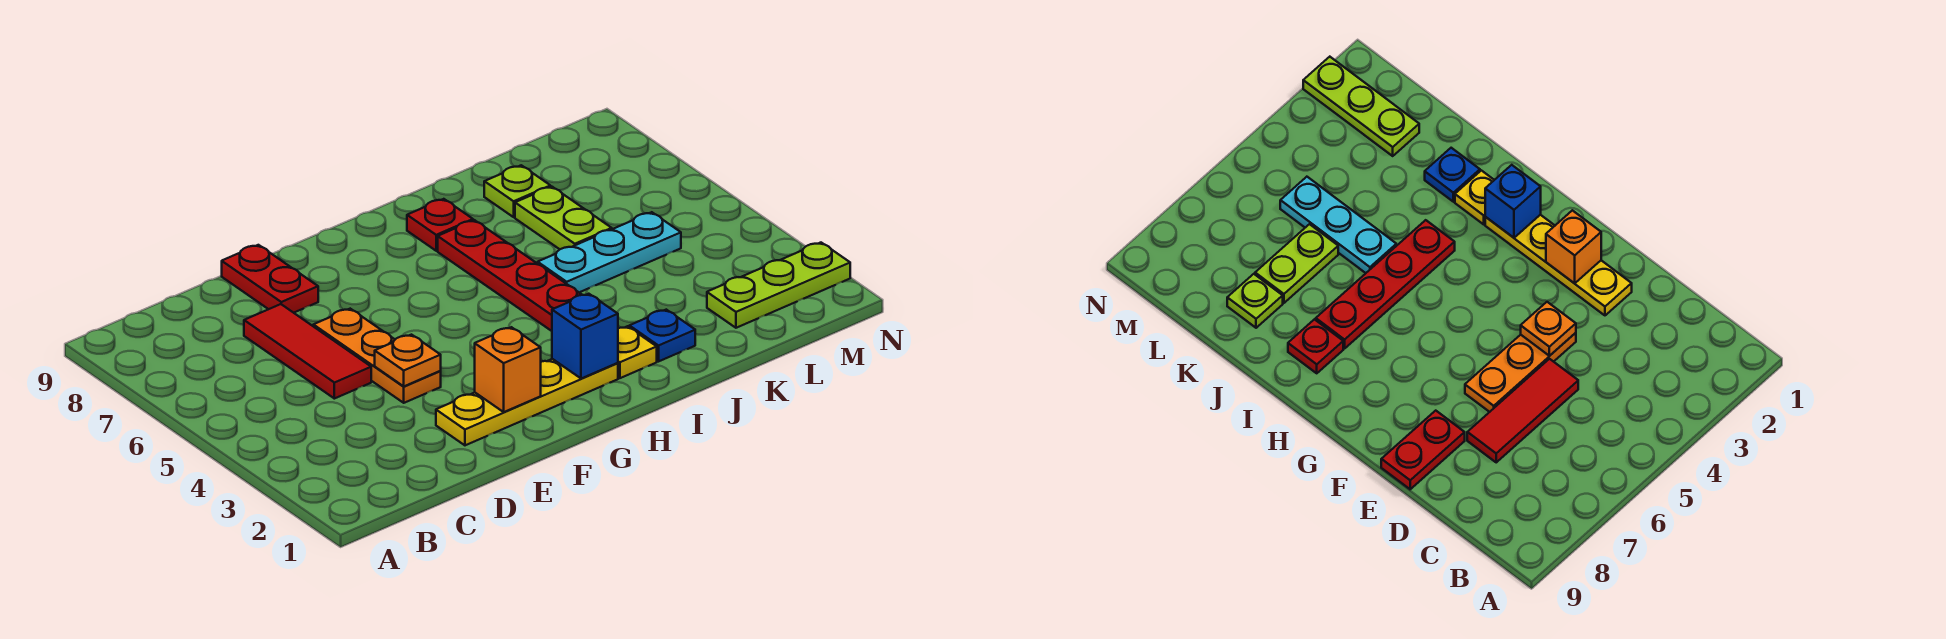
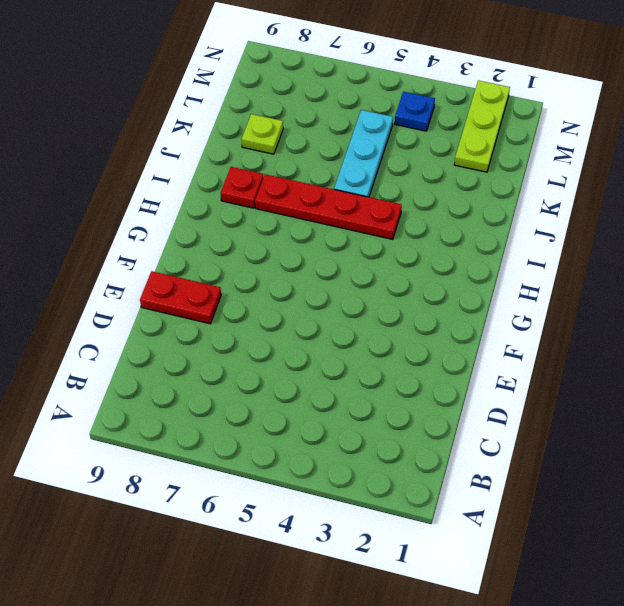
blue 1x1 plate [395,92,435,131] -> blue 1x1 plate moved to [629,310,695,361]
none -> red 1x3 tile [244,304,371,399]
none -> yellow 1x4 plate [436,359,618,445]
none -> orange 1x3 plate [313,309,441,403]

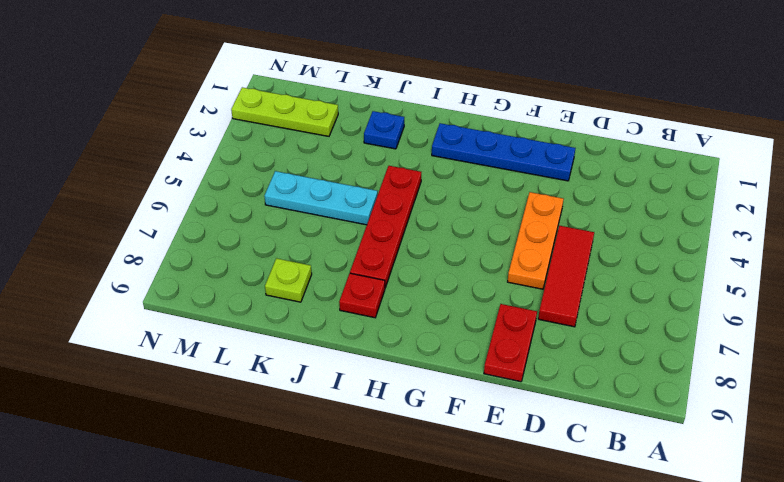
blue 1x4 plate [432,123,575,181] -> yellow 1x4 plate [436,359,618,445]
none -> yellow 1x1 plate [618,326,657,378]
none -> lime 1x2 plate [515,187,612,249]
none -> orange 1x1 plate [375,335,441,386]

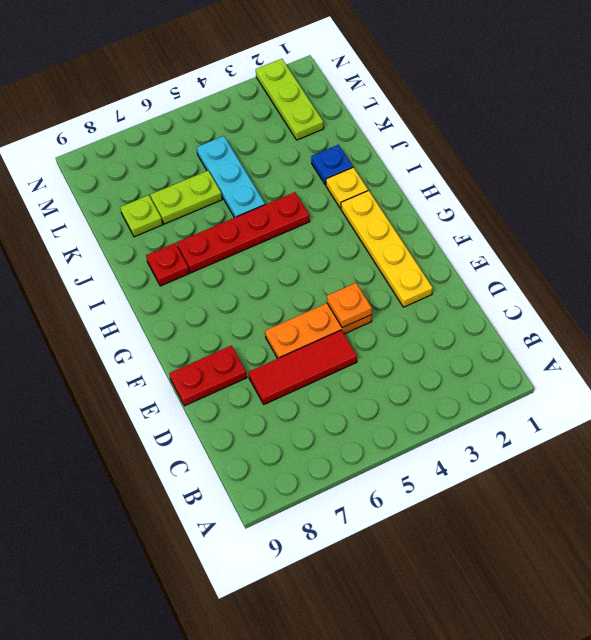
none -> orange 1x1 brick [475,327,541,412]
none -> blue 1x1 brick [552,294,618,379]

